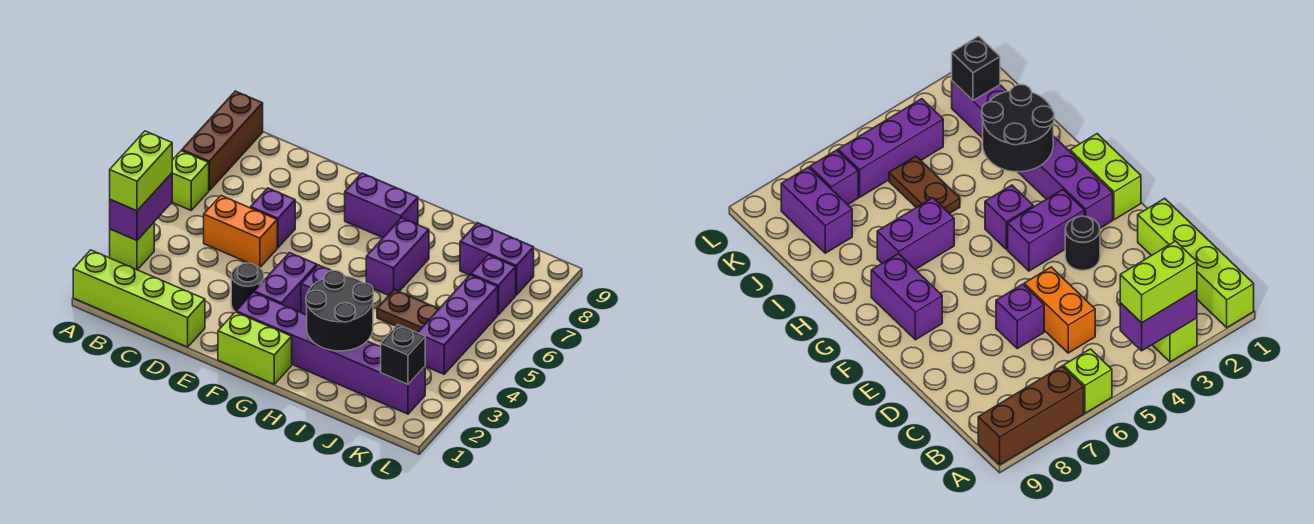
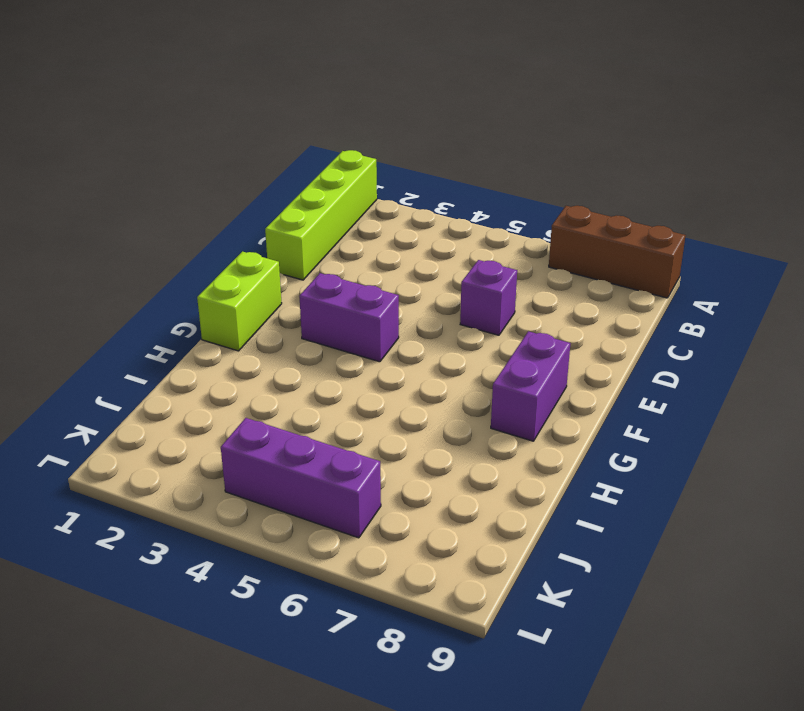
none -> lime 1x1 brick [110,223,154,270]
none -> lime 1x1 brick [172,151,209,210]
none -> orange 1x2 brick [204,196,277,268]

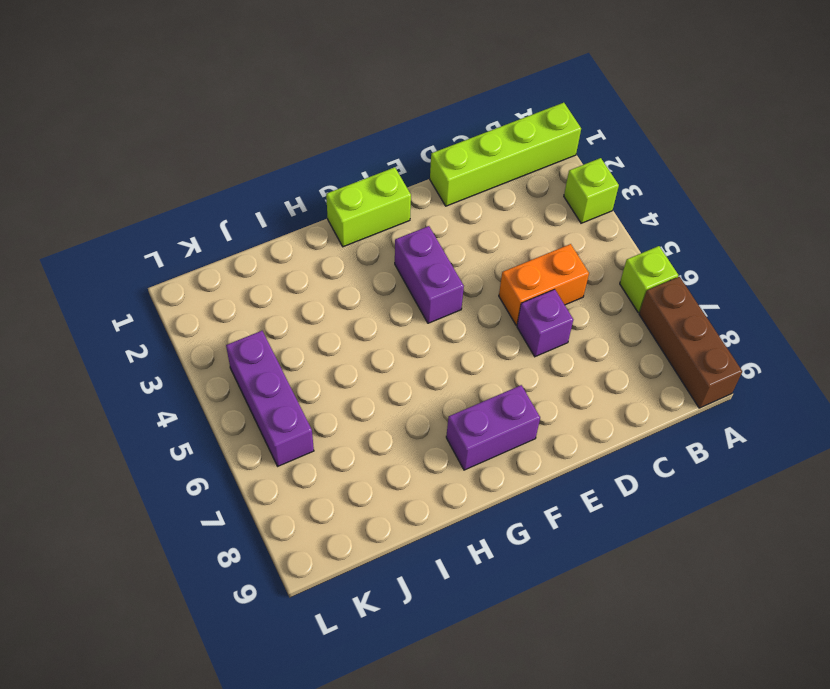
none -> black 1x1 round brick [231,263,264,312]
none -> purple 1x6 brick [236,292,425,414]
none -> purple 1x1 brick [301,265,332,315]

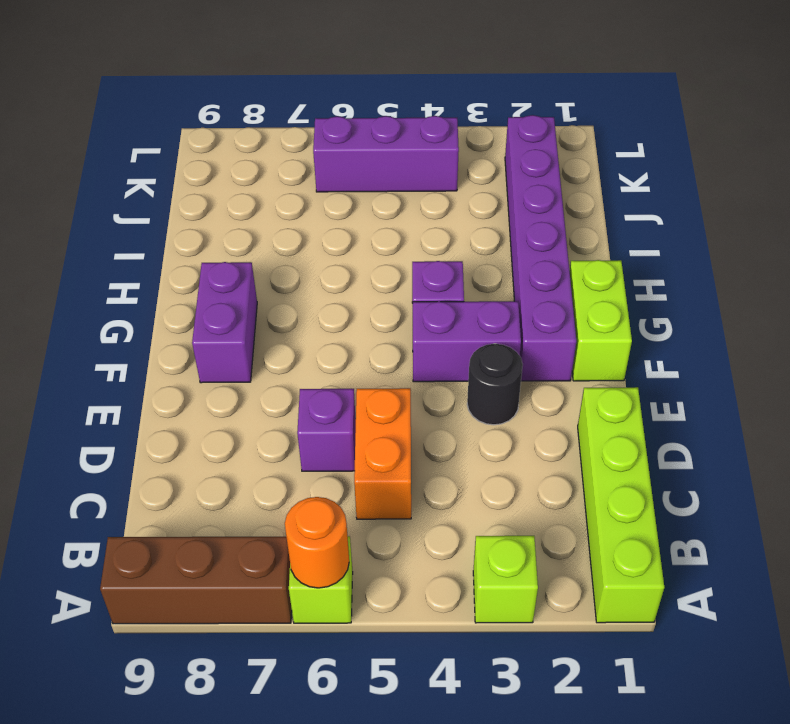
orange 1x1 round brick [285,497,349,588] -> none
none -> purple 1x2 brick [366,218,429,295]
none -> brown 1x2 plate [377,290,438,333]
none -> purple 1x2 brick [460,223,534,295]

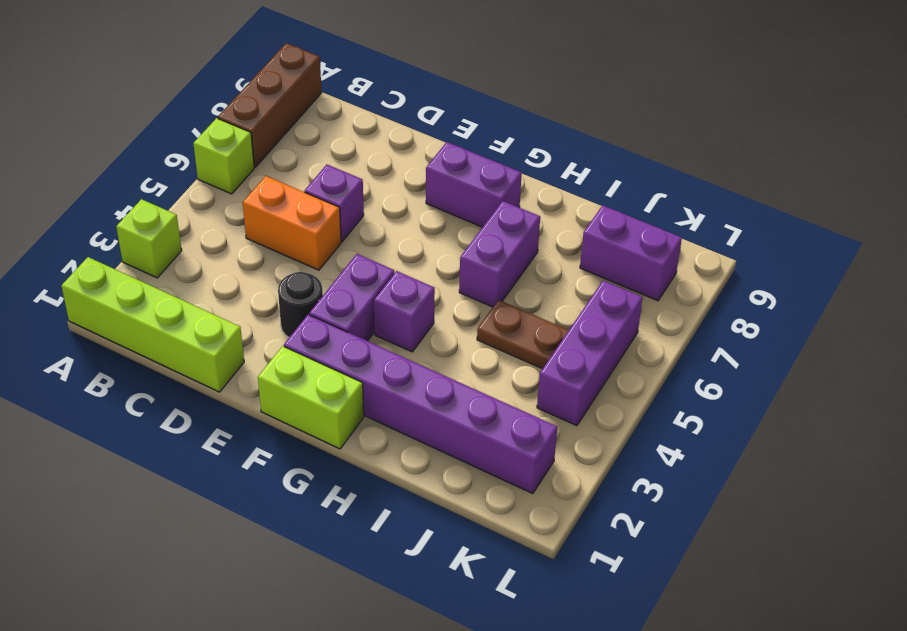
none -> purple 1x1 brick [471,255,516,315]
none -> purple 1x2 brick [110,173,172,240]
none -> black 2x2 round brick [306,270,373,351]

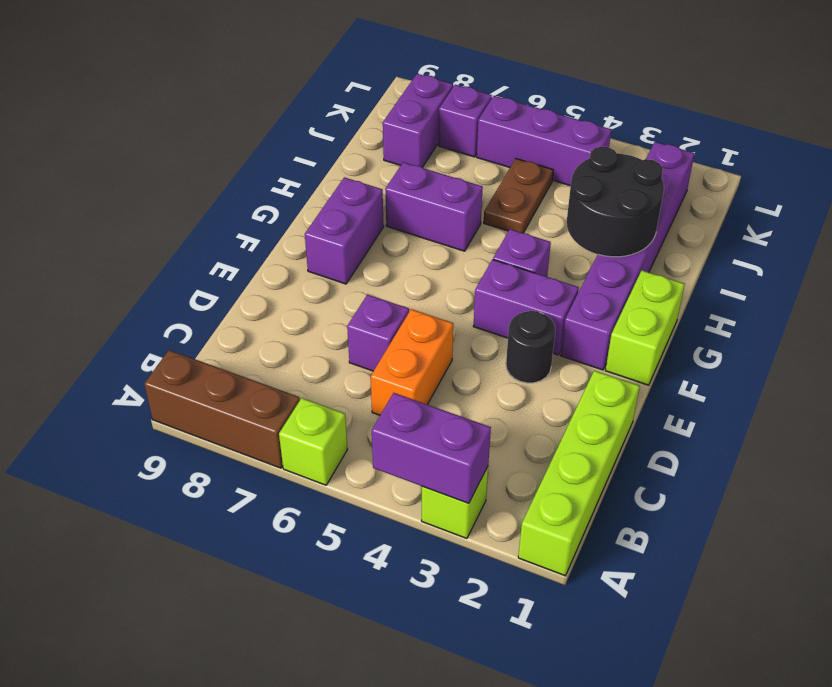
none -> black 1x1 brick [381,325,425,384]
none -> lime 1x2 brick [110,131,172,211]

